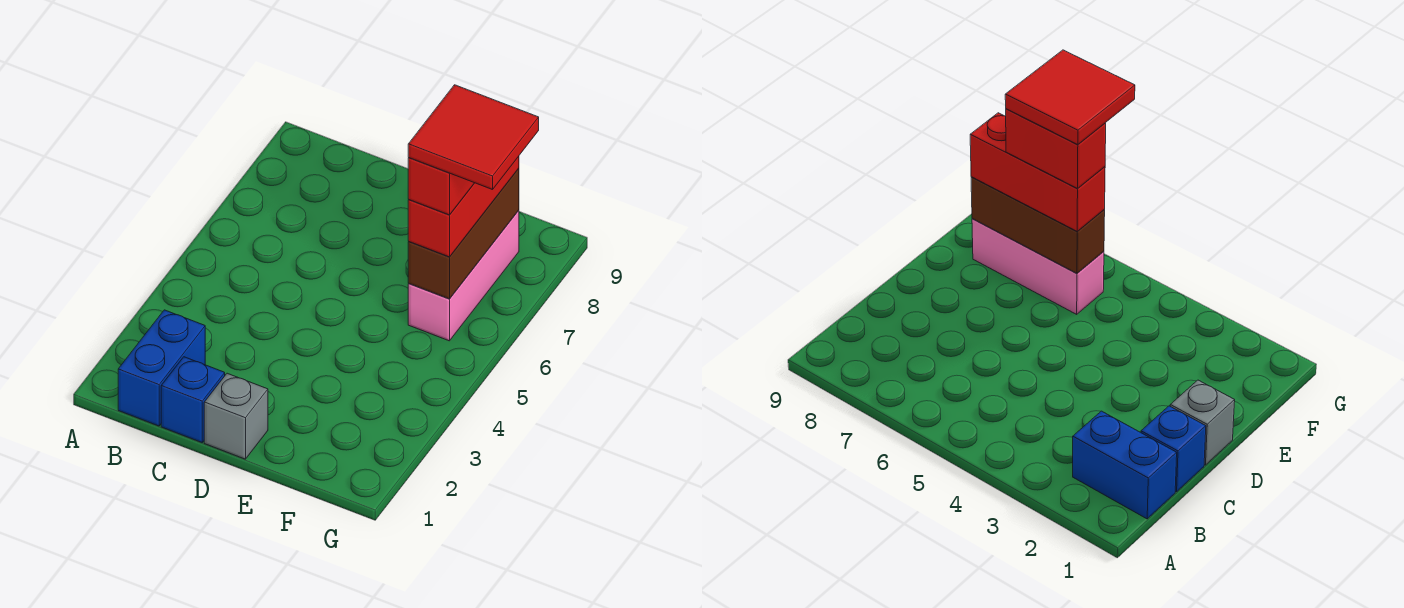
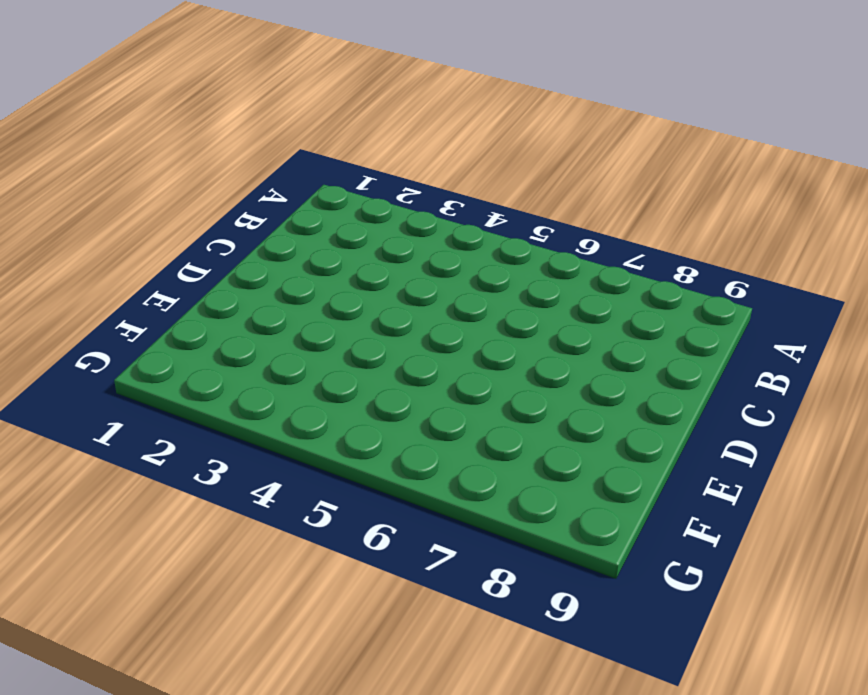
none -> blue 1x2 brick [118,310,205,426]
none -> blue 1x1 brick [161,357,225,442]

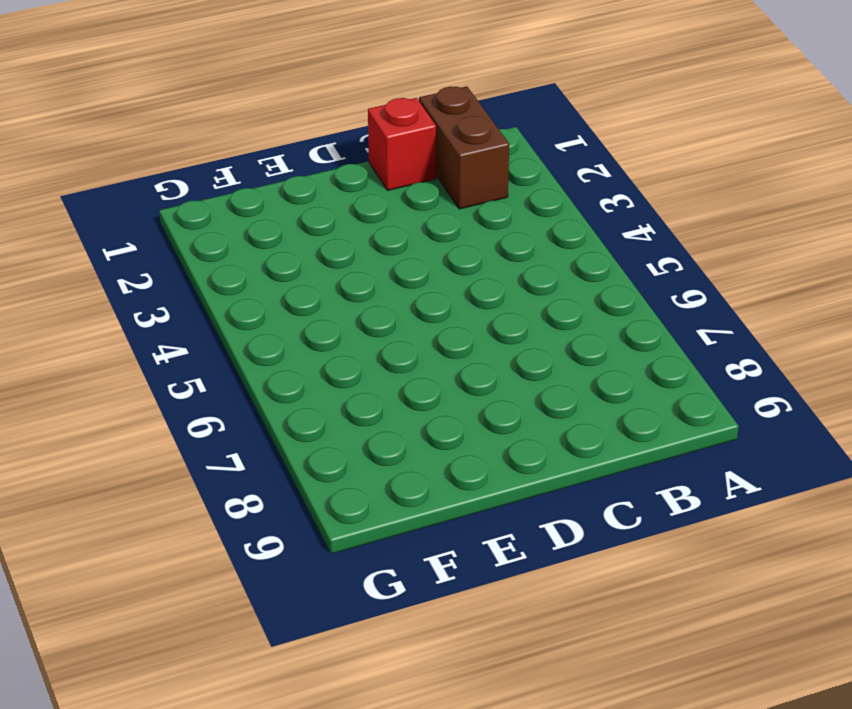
brown 1x2 brick [419,86,509,209] -> blue 1x2 brick [118,310,205,426]
red 1x1 brick [368,98,436,191] -> blue 1x1 brick [161,357,225,442]
none -> grey 1x1 brick [204,373,268,459]
none -> pink 1x3 brick [408,210,519,341]

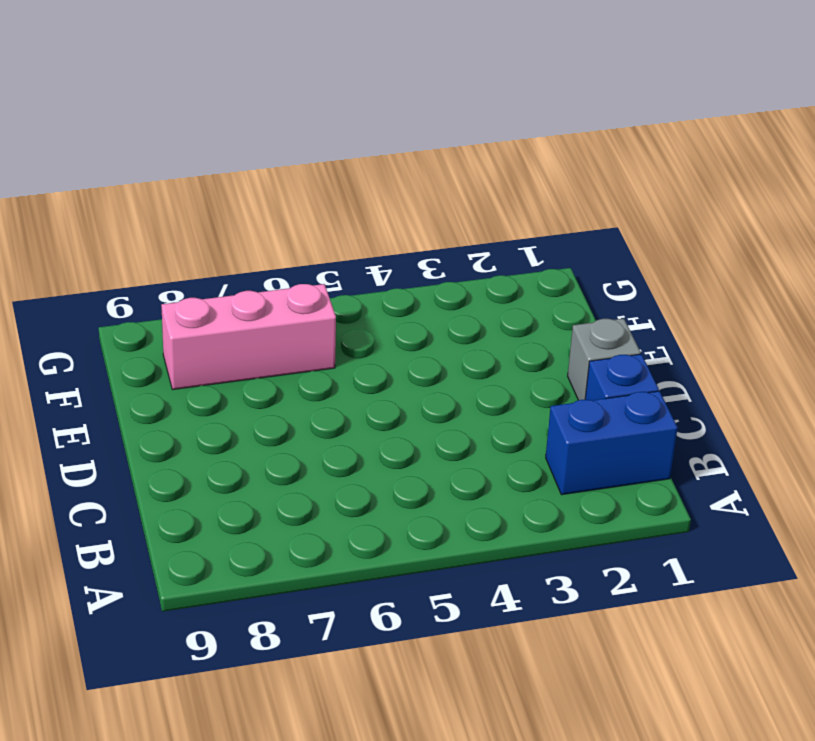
none -> brown 1x3 brick [408,168,519,299]
none -> red 1x3 brick [408,156,519,257]

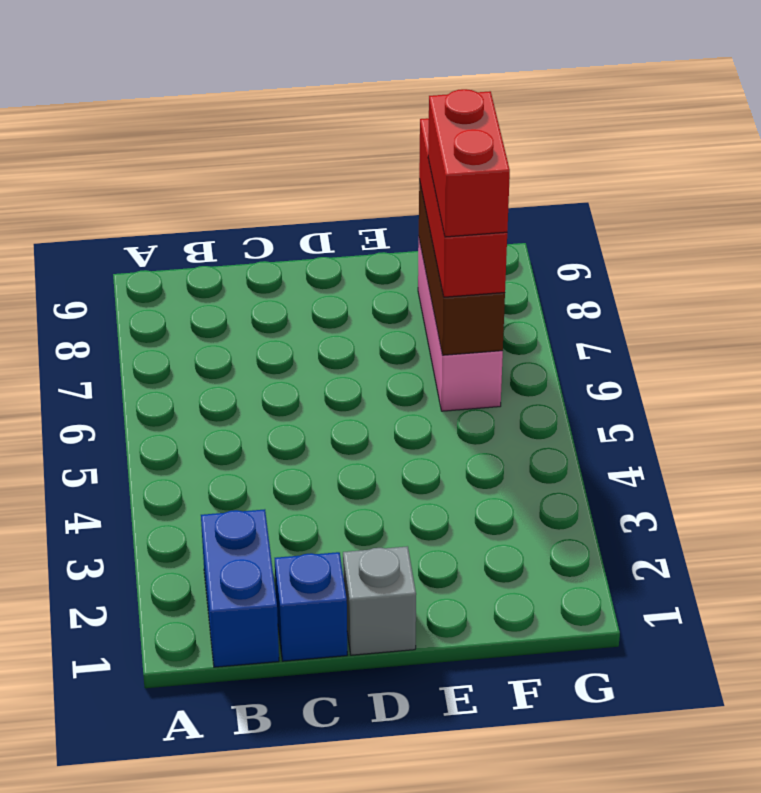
none -> red 2x2 tile [408,85,539,190]

